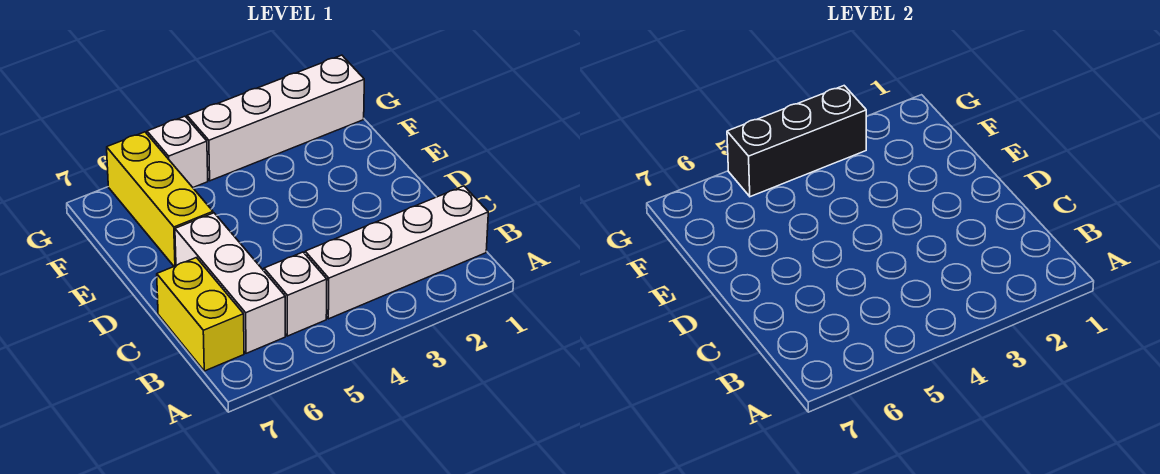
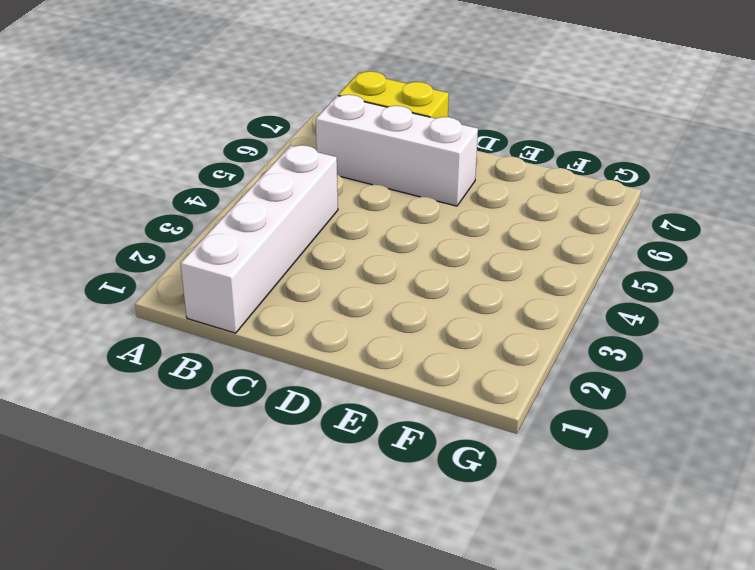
none -> white 1x1 brick [264,252,327,336]
none -> yellow 1x3 brick [107,132,213,266]

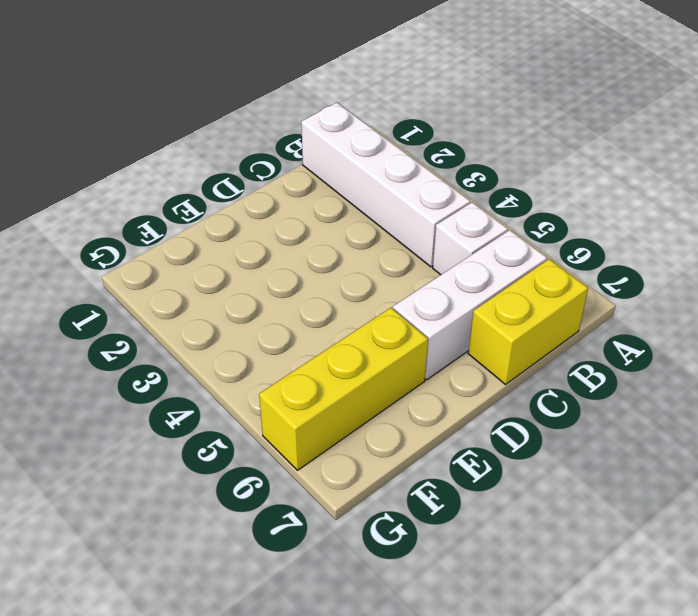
none -> white 1x4 brick [187,55,364,181]
none -> white 1x1 brick [147,116,208,187]

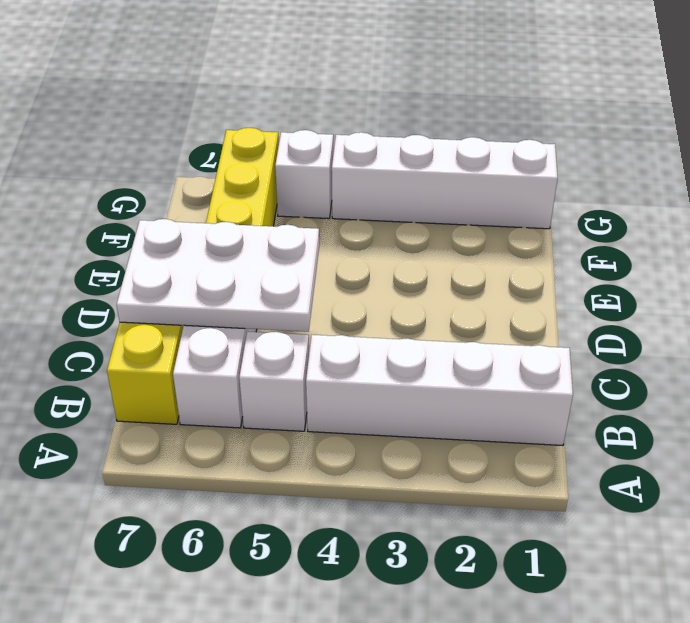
white 2x3 plate [117,219,319,332] -> none
none -> black 1x3 brick [727,86,866,197]

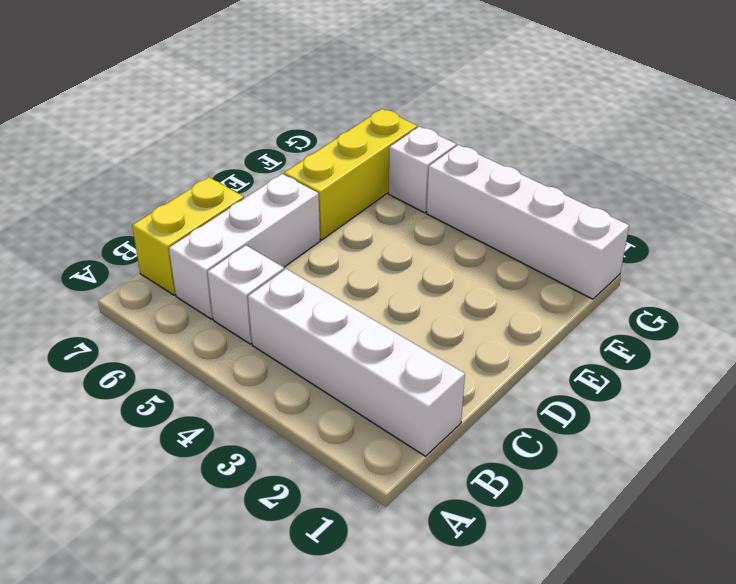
none -> black 1x3 brick [727,86,866,197]

